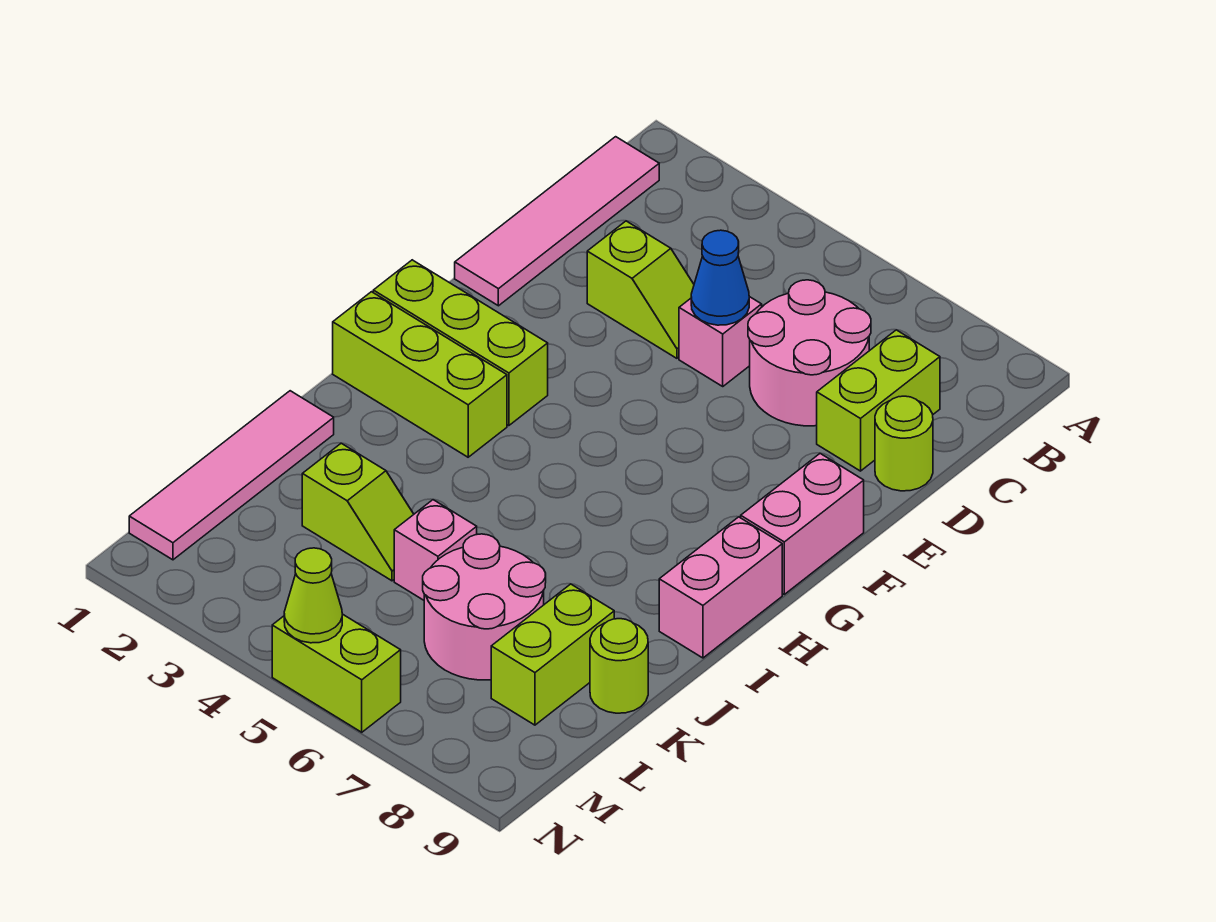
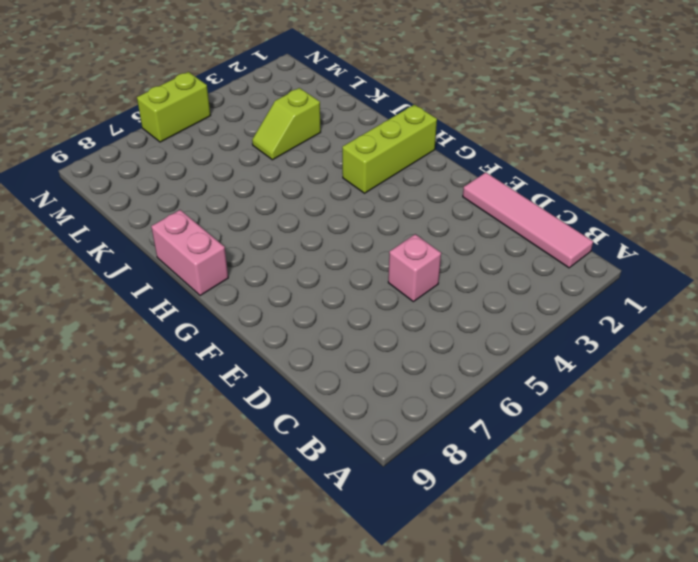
none -> pink 2x2 round brick [748,280,871,426]
none -> lime 1x2 brick [817,330,940,471]
none -> lime 1x2 slope [587,221,694,358]

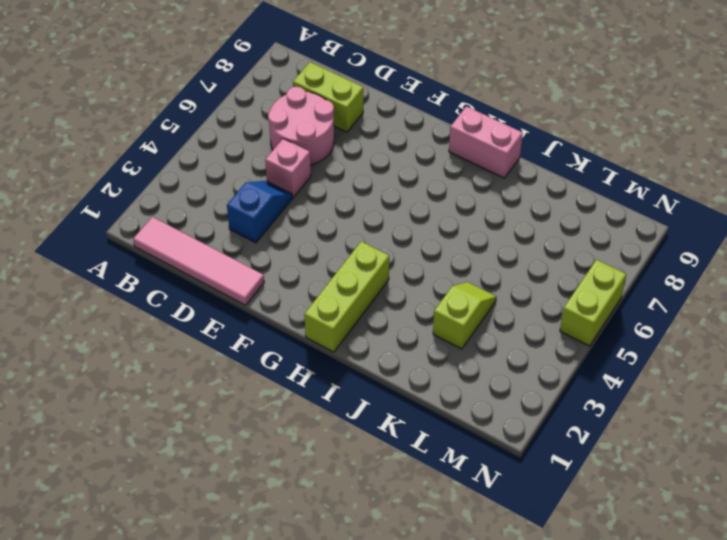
blue 1x2 slope [227,181,293,243] -> lime 1x2 slope [587,221,694,358]
none -> lime 1x1 round brick [875,396,933,491]
none -> pink 1x2 brick [741,453,864,594]
none -> lime 1x3 brick [373,260,548,426]

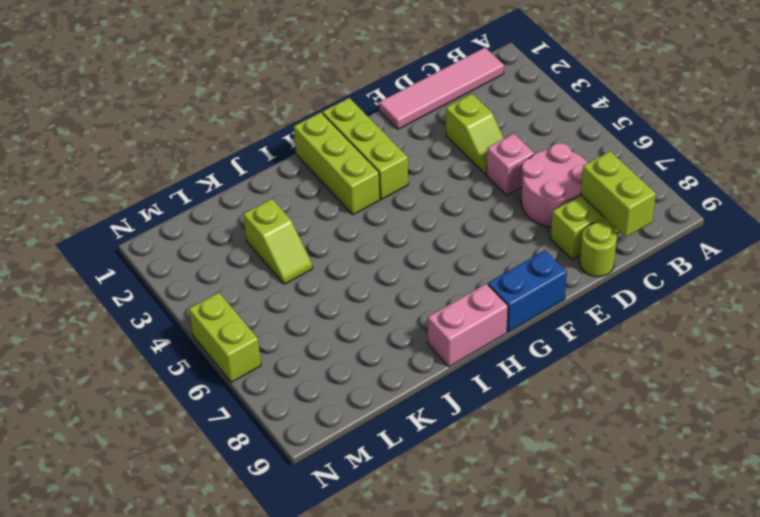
lime 1x2 brick [581,151,656,237] -> lime 1x2 brick turned to [491,584,614,725]
blue 1x2 brick [488,250,567,332] -> pink 1x2 brick [741,453,864,594]
none -> pink 1x4 tile [129,391,334,560]
none -> pink 1x1 brick [394,500,477,600]
none -> pink 2x2 round brick [423,534,546,680]

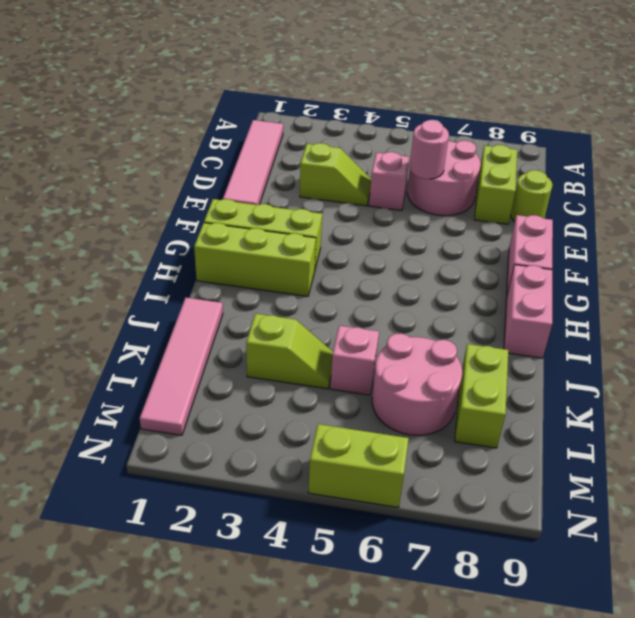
pink 1x1 round brick [410,120,449,179] -> none
none -> lime 1x1 round brick [590,619,648,713]
none -> blue 1x1 cone [691,230,749,325]
none -> lime 1x1 cone [284,548,342,643]

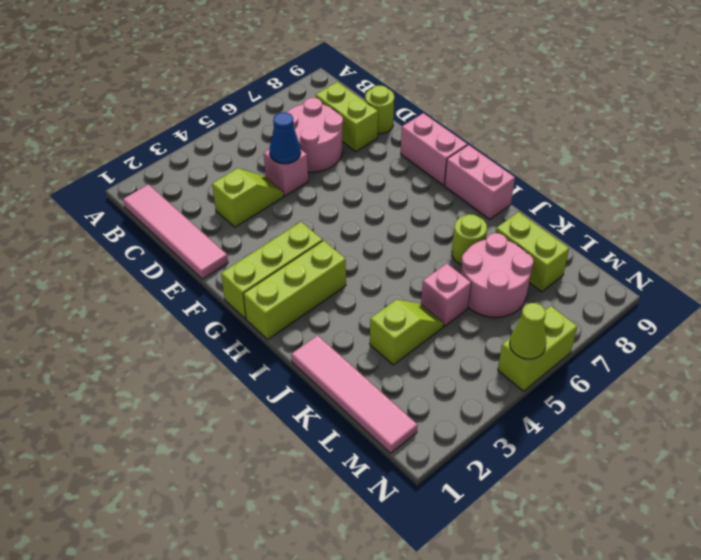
lime 1x1 round brick [452,214,487,265] -> lime 1x1 round brick moved to [590,619,648,713]

